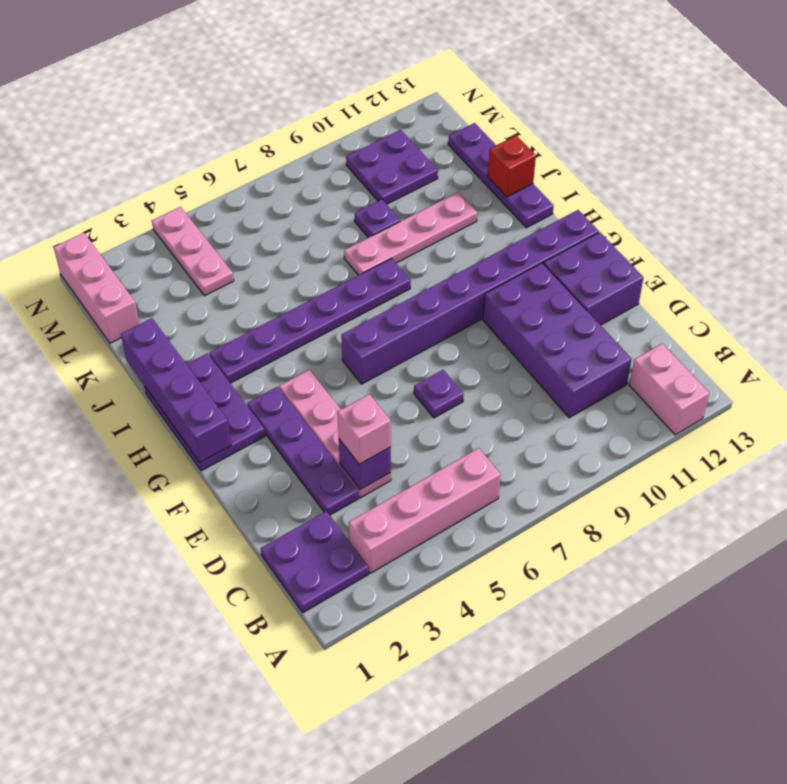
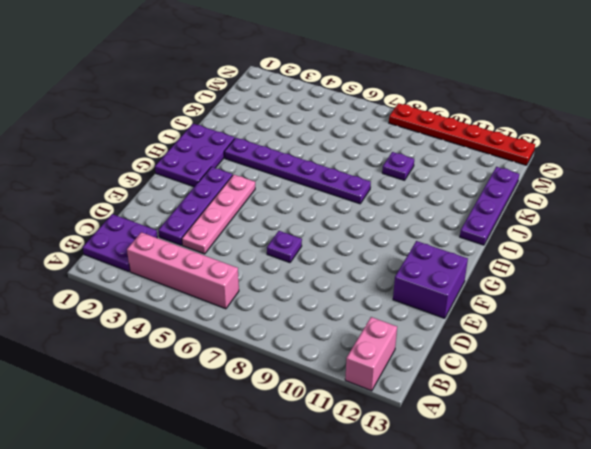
red 1x6 plate [389,103,535,165] -> none
none -> purple 2x4 brick [483,263,632,418]
none -> purple 1x8 brick [341,210,599,384]
none -> pink 1x4 plate [344,192,477,275]

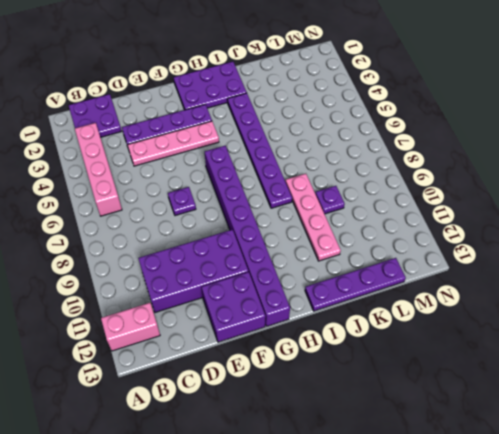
none -> pink 1x3 brick [54,233,139,343]
none -> pink 1x3 plate [152,207,234,296]
none -> purple 2x2 plate [346,130,438,204]

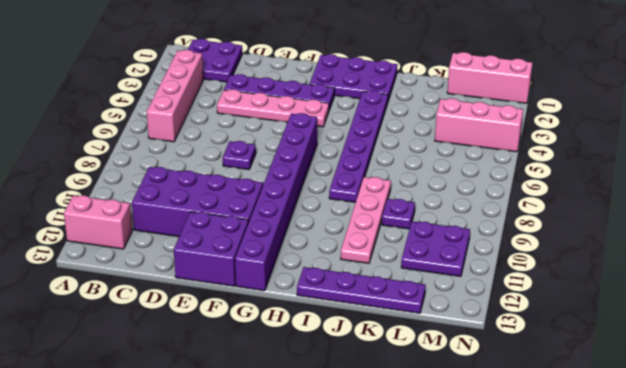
pink 1x3 brick [435,98,523,152] -> pink 1x3 plate [152,207,234,296]
none -> purple 1x1 brick [339,439,391,490]
none -> purple 1x4 brick [121,318,231,462]
none -> red 1x1 brick [488,135,536,197]

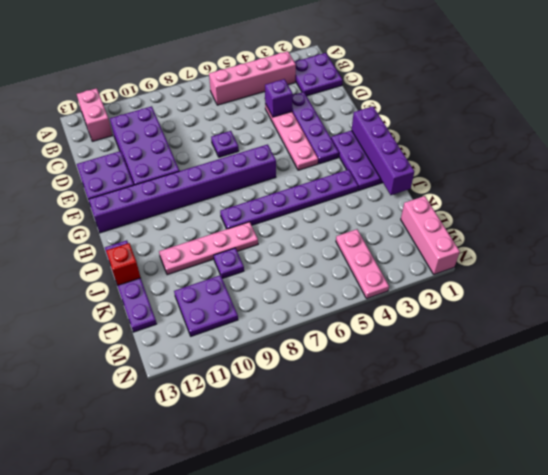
none -> pink 1x1 brick [337,394,391,464]

